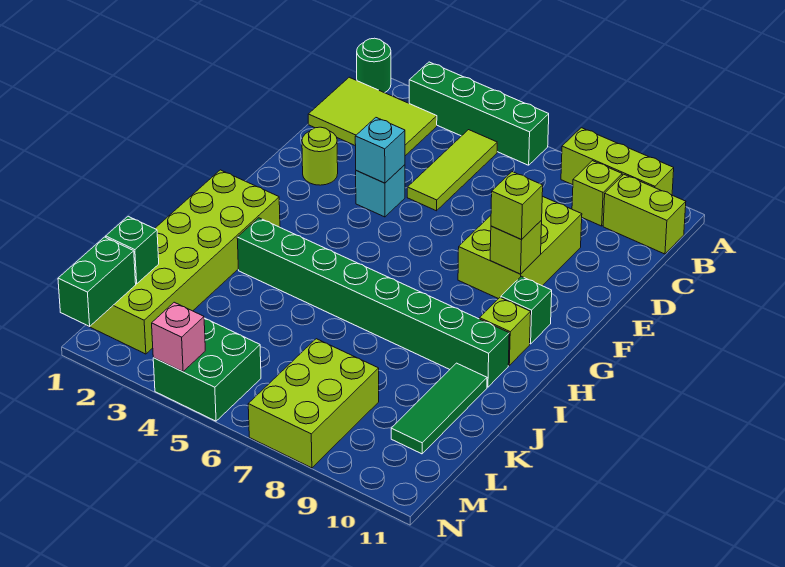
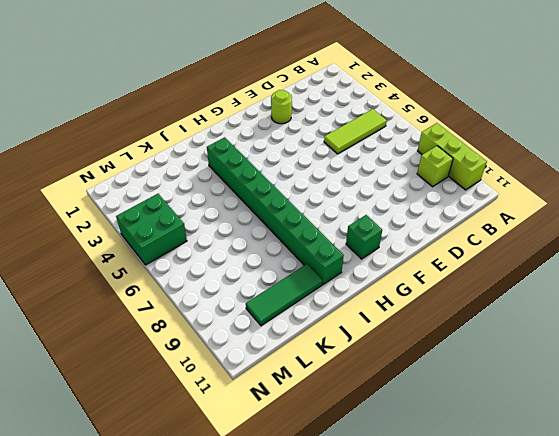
none -> green 1x1 round brick [357,38,391,93]
none -> green 1x4 brick [409,62,549,165]
none -> lime 2x3 tile [308,77,437,156]

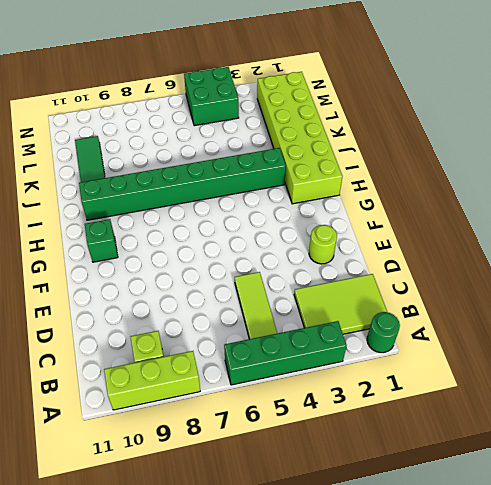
none -> lime 1x2 brick [603,175,686,254]
none -> lime 2x3 brick [458,196,582,299]
none -> cyan 1x1 brick [356,165,405,217]

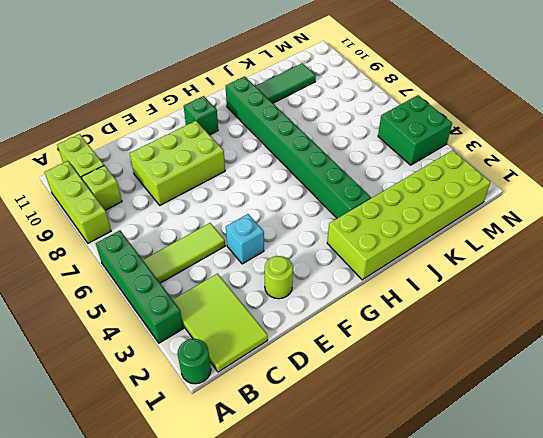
none -> lime 1x1 brick [479,298,531,365]
none -> lime 2x3 brick [248,339,379,468]
none -> cyan 1x1 brick [355,118,405,183]

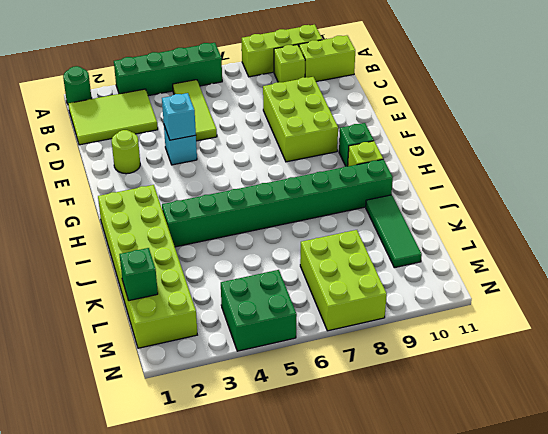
none -> lime 1x1 brick [490,220,542,274]
none -> green 1x2 brick [58,237,136,327]
none -> pink 1x1 brick [152,302,205,372]

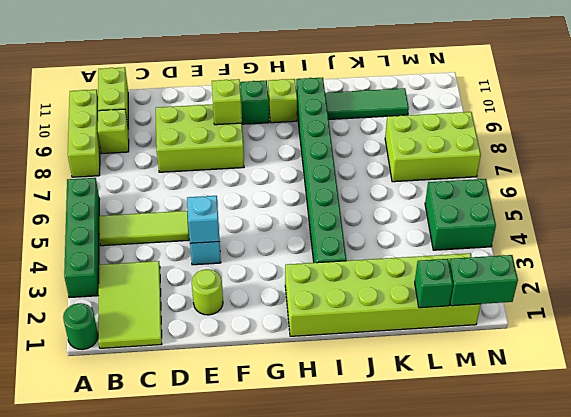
none -> pink 1x1 brick [152,302,205,372]
none -> lime 1x1 brick [491,172,543,240]

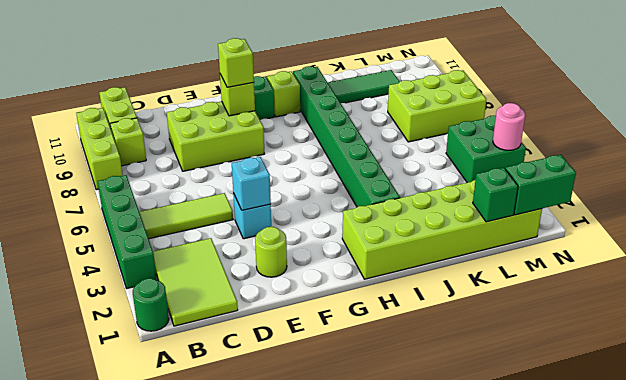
pink 1x1 round brick [493,103,525,150] -> pink 1x1 brick [152,302,205,372]

